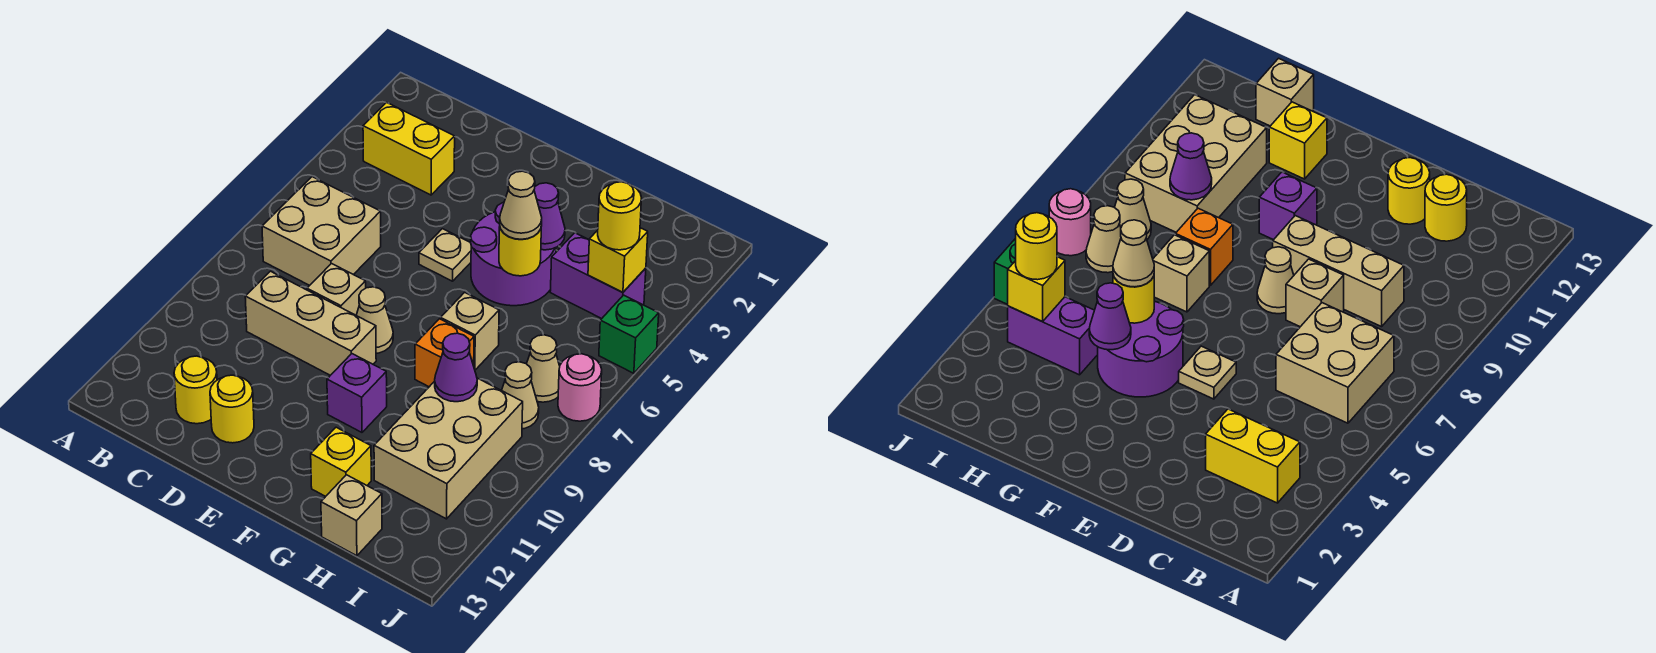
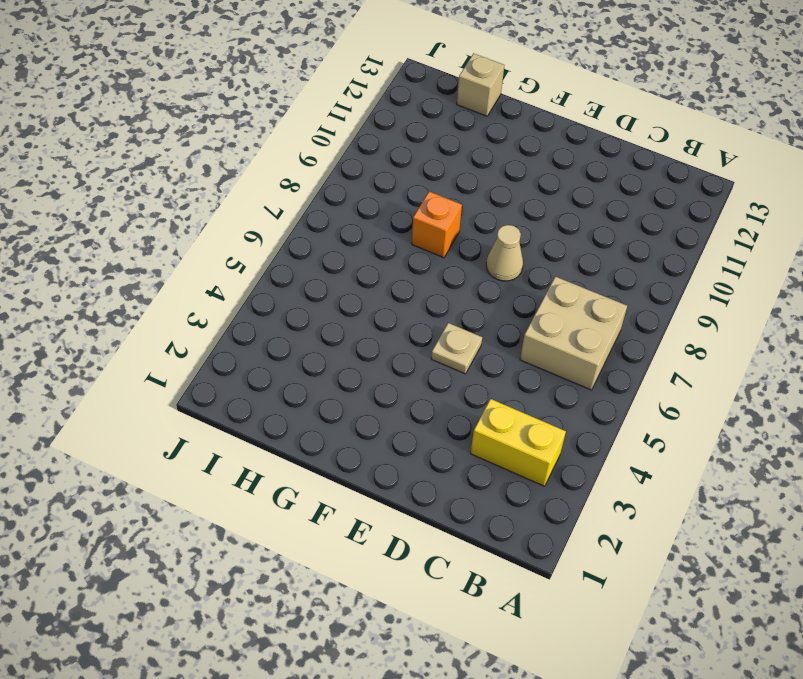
none -> tan 1x3 brick [245,271,376,375]
none -> yellow 1x1 round brick [174,356,217,424]
none -> tan 1x1 brick [307,264,366,315]

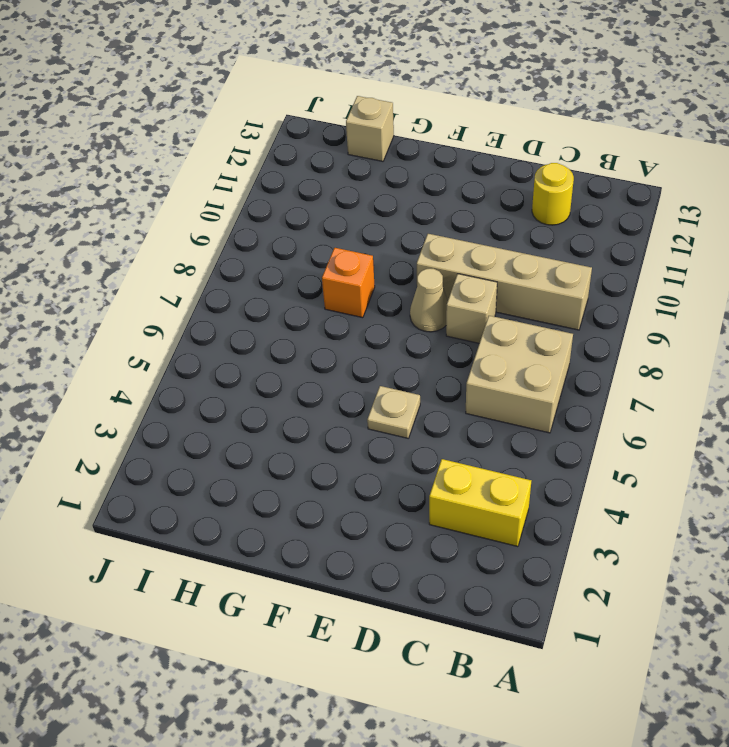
tan 1x4 brick [417,234,592,330] -> tan 1x3 brick [245,271,376,375]
none -> yellow 1x1 round brick [210,375,254,443]
none -> purple 2x2 round brick [471,202,556,306]
none -> purple 1x1 brick [327,354,387,432]

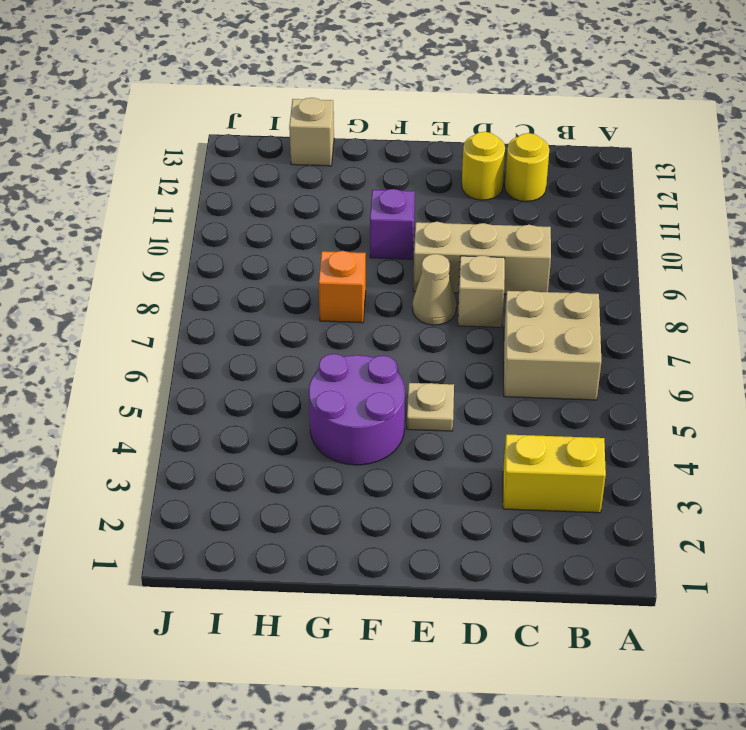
none -> tan 1x1 brick [441,292,499,370]
none -> yellow 1x1 brick [311,427,371,496]
none -> purple 1x2 brick [550,233,646,319]

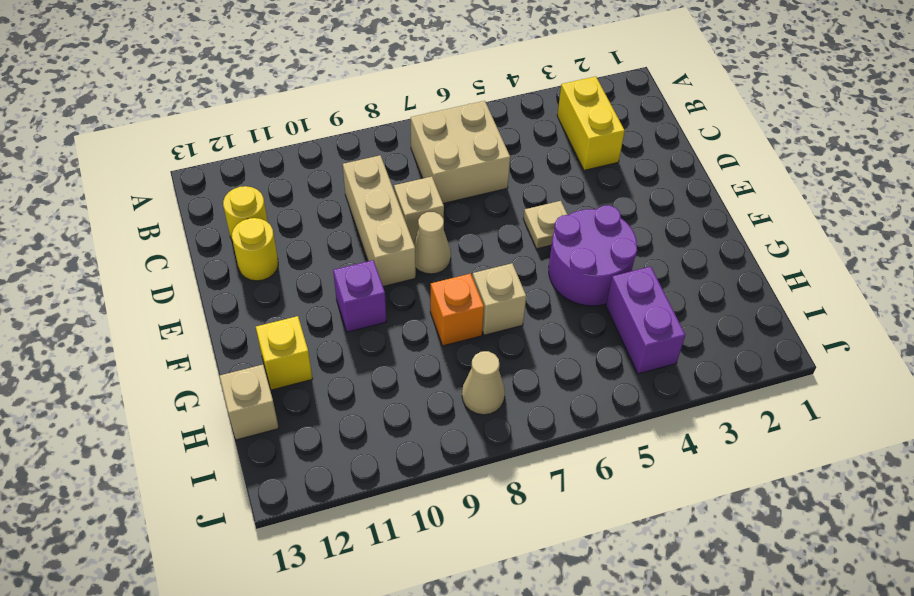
none -> tan 2x3 brick [374,378,523,519]
none -> tan 1x1 cone [527,335,560,402]
none -> green 1x1 brick [599,295,659,373]

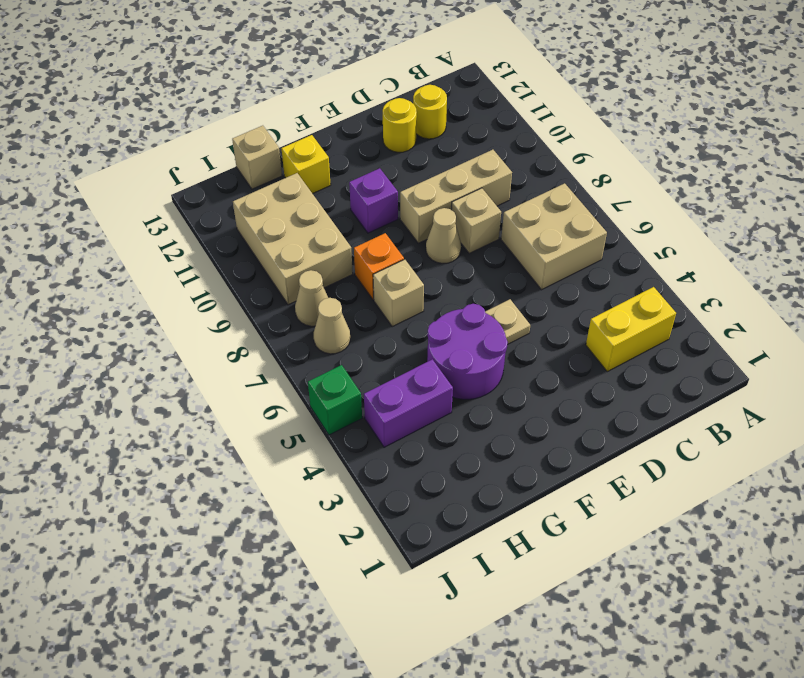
none -> pink 1x1 round brick [558,354,602,421]
none -> purple 1x1 cone [534,183,565,250]
none -> yellow 1x1 round brick [499,225,542,276]

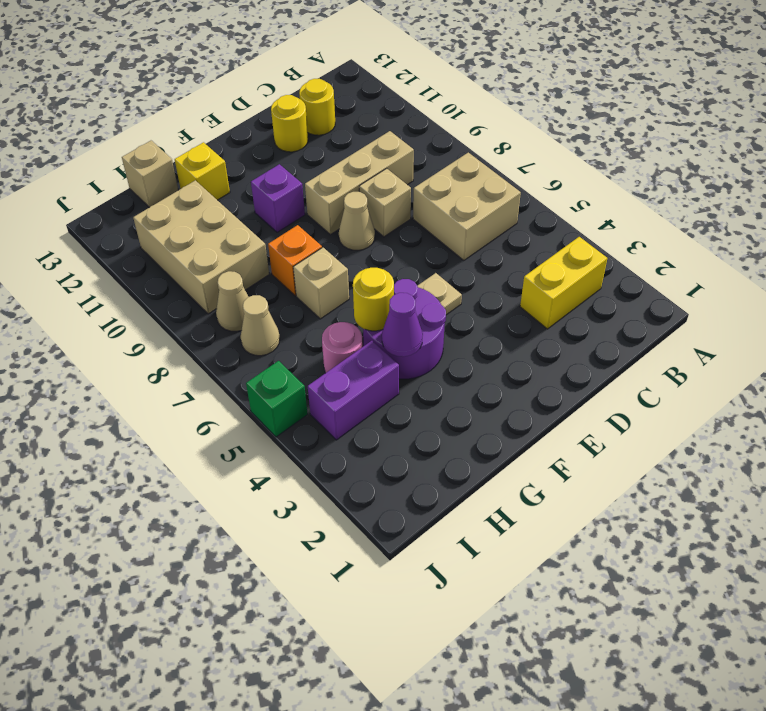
pink 1x1 round brick [322,322,363,373] -> pink 1x1 round brick moved to [558,354,602,421]
none -> purple 1x1 cone [435,333,477,402]
none -> yellow 1x1 brick [588,228,648,292]
none -> tan 1x1 cone [500,171,542,239]

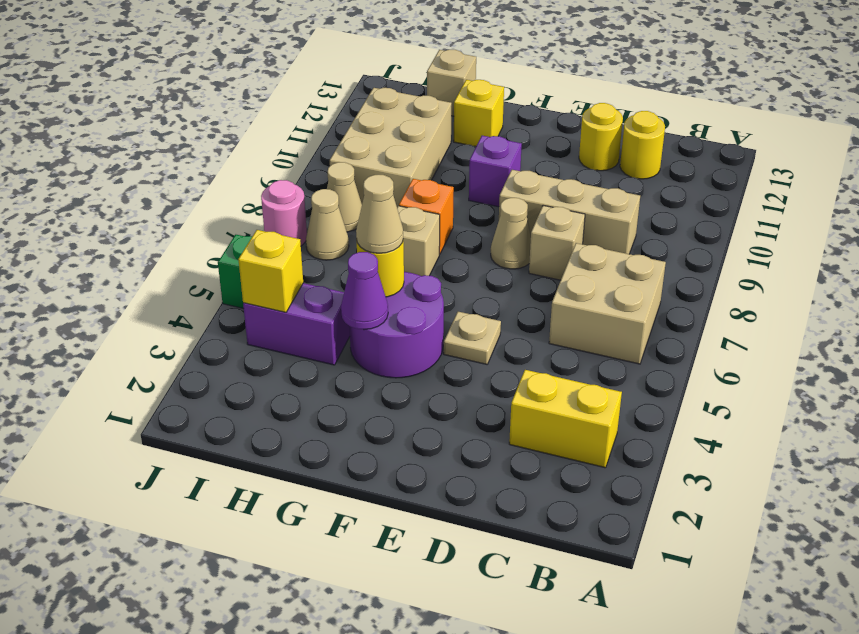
none -> purple 1x1 cone [435,333,477,402]
none -> yellow 1x1 round brick [598,182,642,250]

